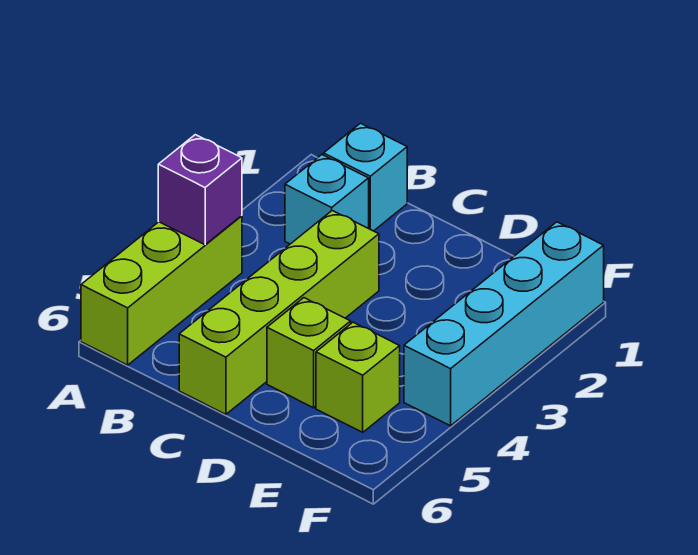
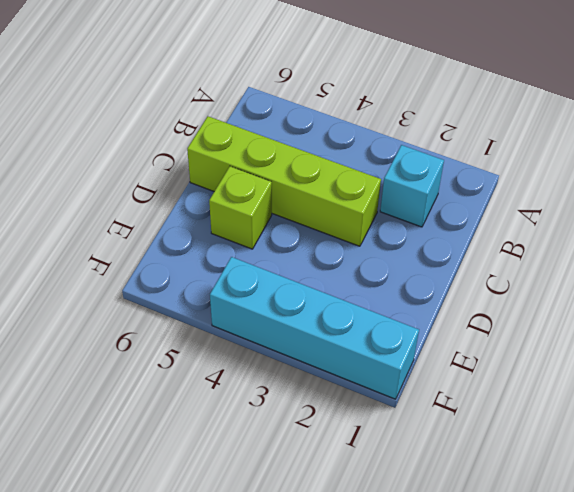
none -> lime 1x3 brick [81,216,242,365]
none -> cyan 1x1 brick [324,123,407,231]

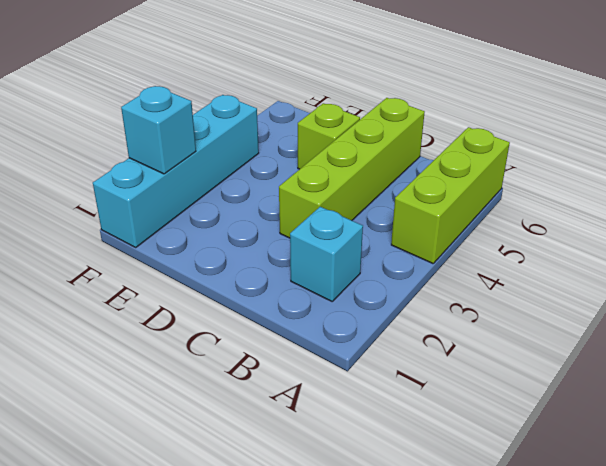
cyan 1x1 brick [121,86,196,174] -> cyan 1x1 brick moved to [324,123,407,231]
none -> lime 1x1 brick [316,322,400,432]
none -> purple 1x1 brick [158,135,242,245]

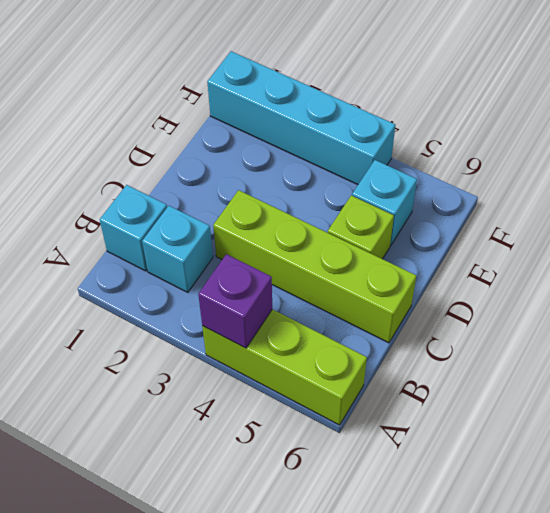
cyan 1x1 brick [352,160,417,246] -> lime 1x1 brick [316,322,400,432]

